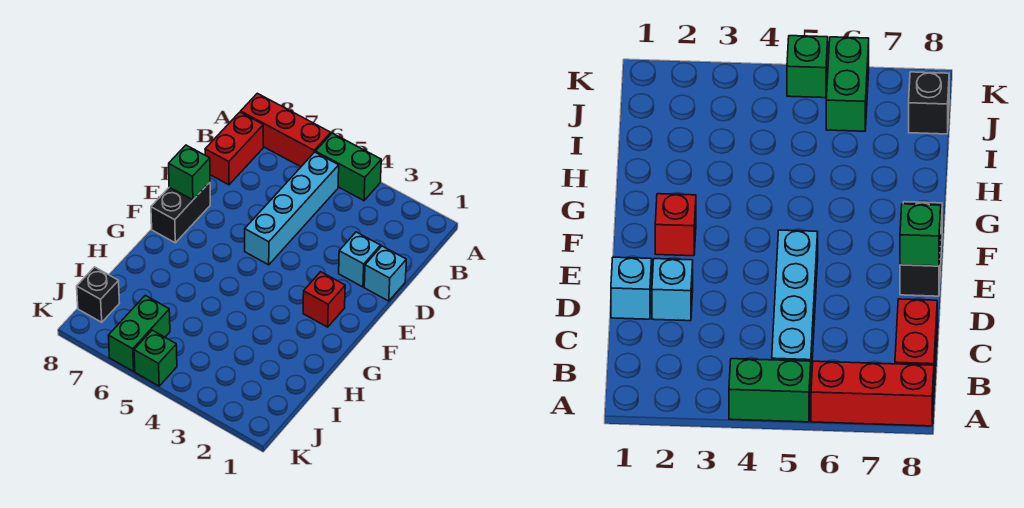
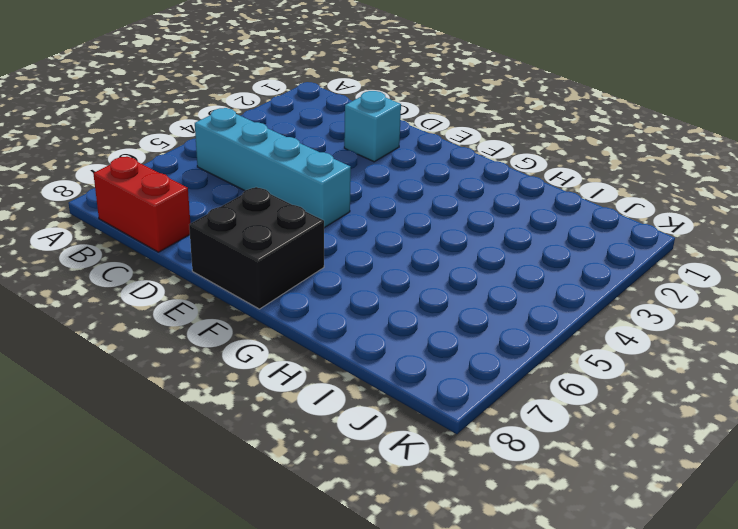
black 2x2 brick [189,187,324,309] -> black 1x2 brick [151,182,210,243]
none -> green 1x2 brick [315,133,381,201]
none -> red 1x3 brick [241,93,331,167]
none -> cyan 1x1 brick [364,246,406,301]

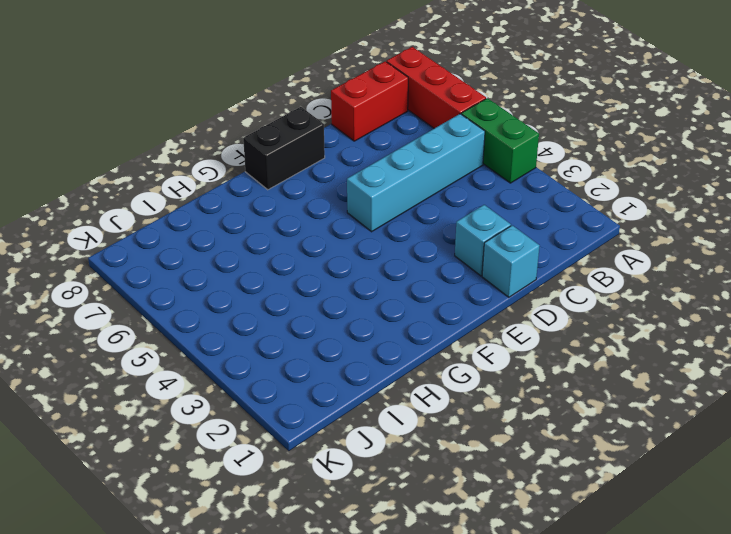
none -> red 1x1 brick [303,272,345,327]
none -> green 1x2 brick [108,295,170,371]
none -> black 1x1 brick [77,267,119,322]

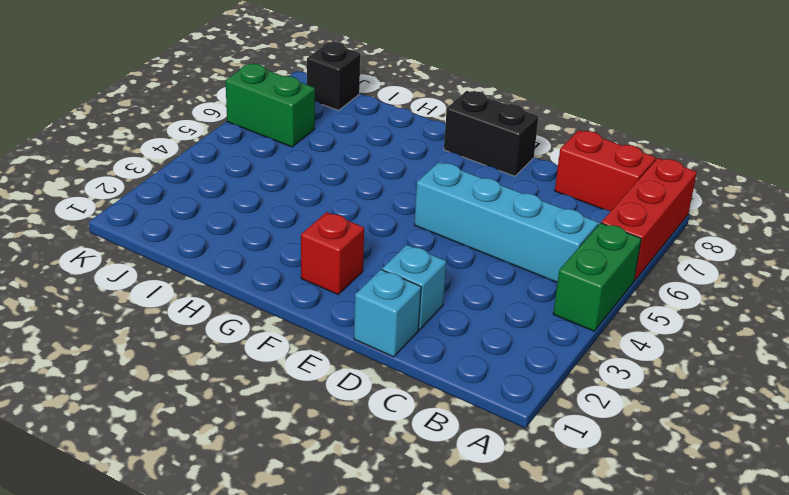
none -> green 1x1 brick [134,330,177,386]
none -> green 1x1 brick [169,145,210,200]

